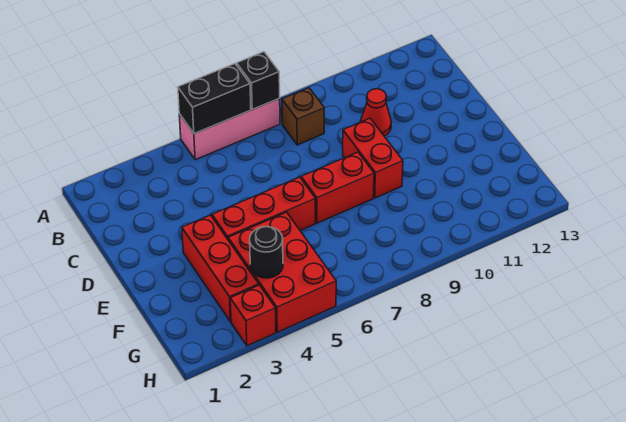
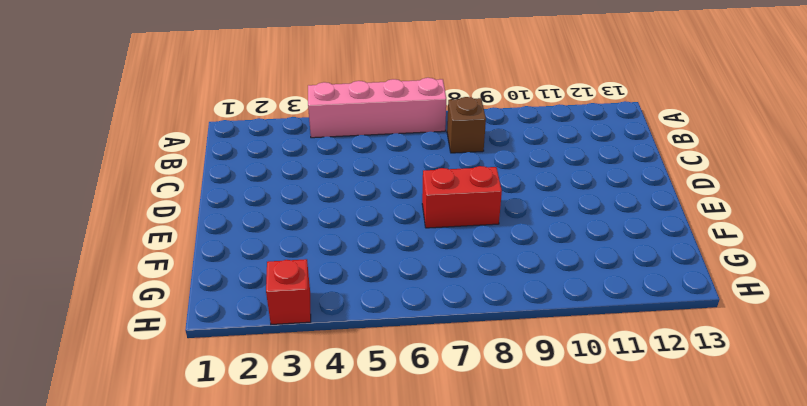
pink 1x4 brick [308,78,446,138] -> pink 1x3 brick [179,99,280,160]
none -> red 1x1 cone [361,89,391,136]
none -> red 1x2 brick [343,118,403,198]
none -> red 1x3 brick [182,215,259,322]

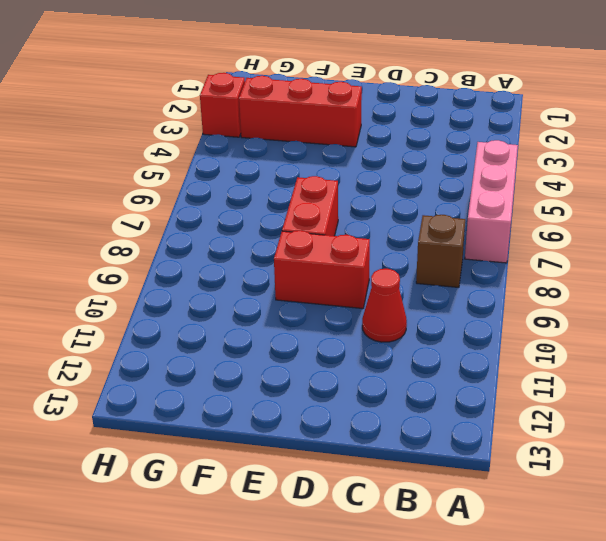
none -> red 1x3 brick [212,177,315,239]
none -> red 2x3 brick [228,212,336,332]
none -> black 1x2 brick [178,64,251,134]

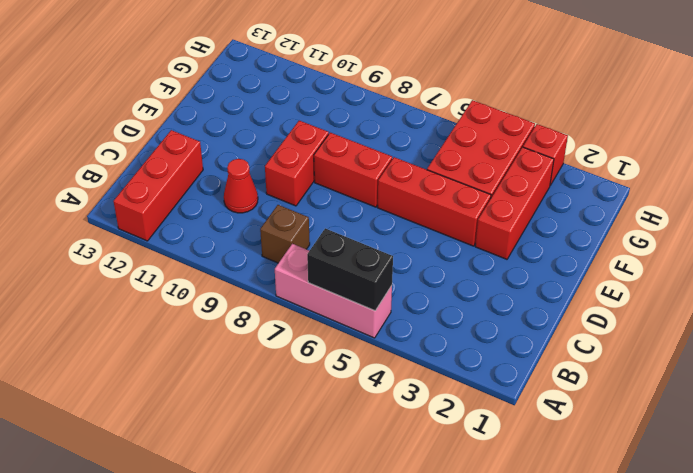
red 1x3 brick [113,130,203,241] -> none
none -> black 1x1 brick [237,52,280,109]
none -> black 1x1 round brick [250,227,283,278]

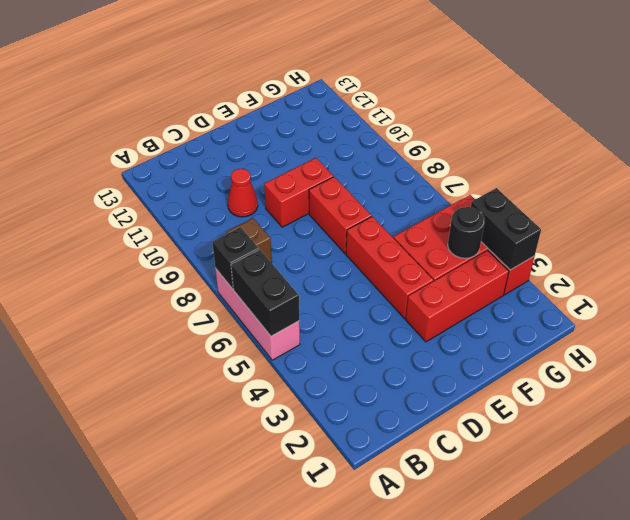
black 1x2 brick [471,188,541,270] -> none

